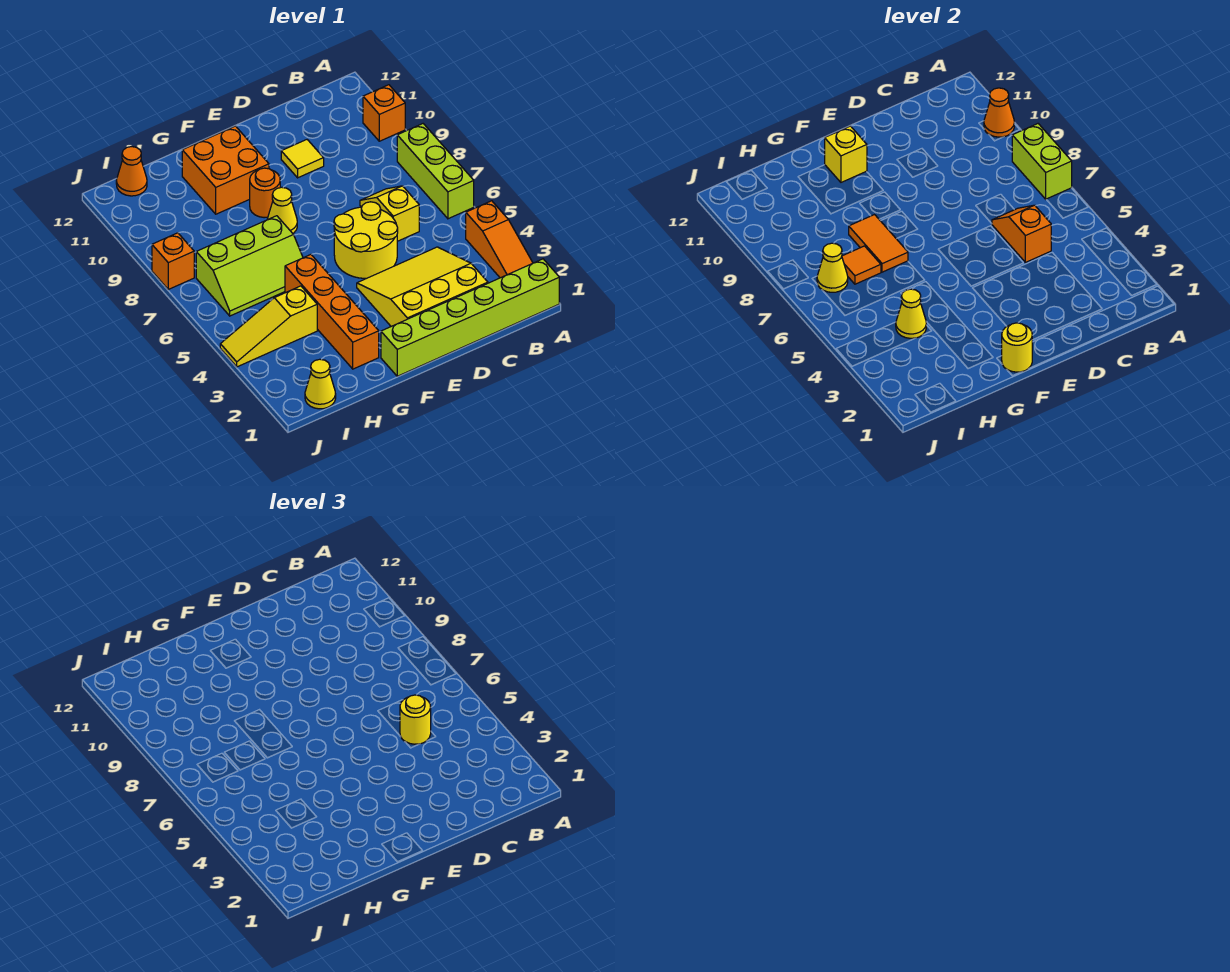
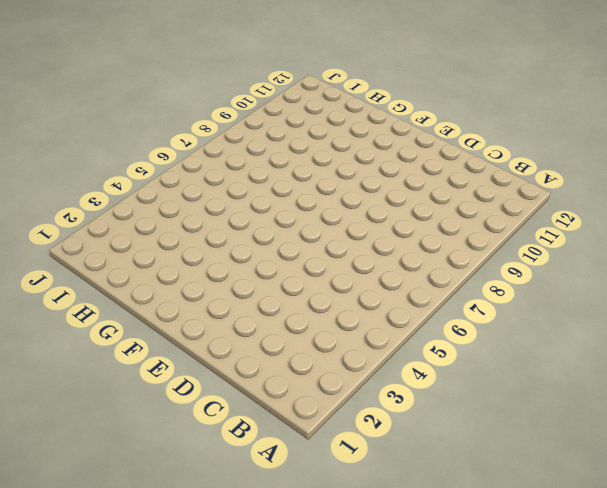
none -> lime 1x6 brick [381,259,559,376]
none -> orange 1x3 slope [466,201,533,278]
none -> lime 1x3 brick [397,124,474,219]

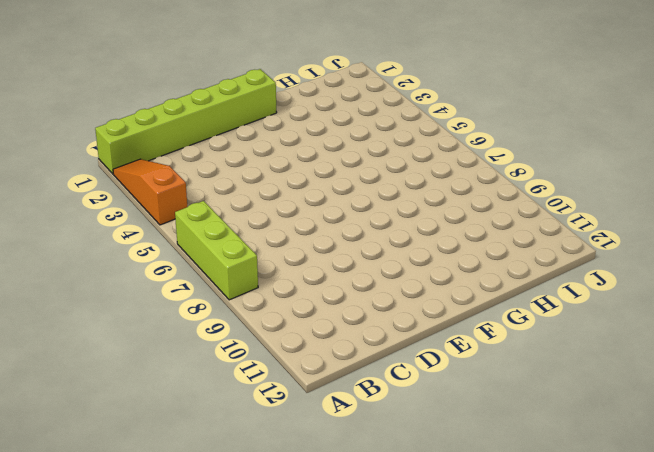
none -> orange 1x1 brick [363,85,405,141]
none -> yellow 3x3 slope [357,247,488,326]
none -> yellow 1x2 slope [360,186,419,241]

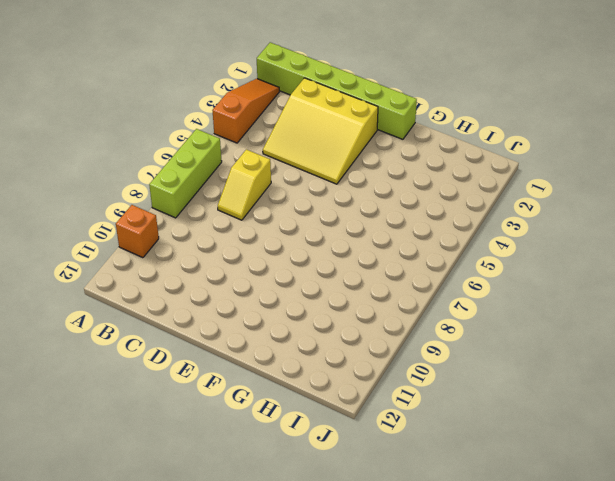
none -> yellow 2x2 round brick [334,202,398,278]
none -> yellow 1x1 tile [281,140,324,178]
none -> yellow 1x1 cone [267,187,297,233]

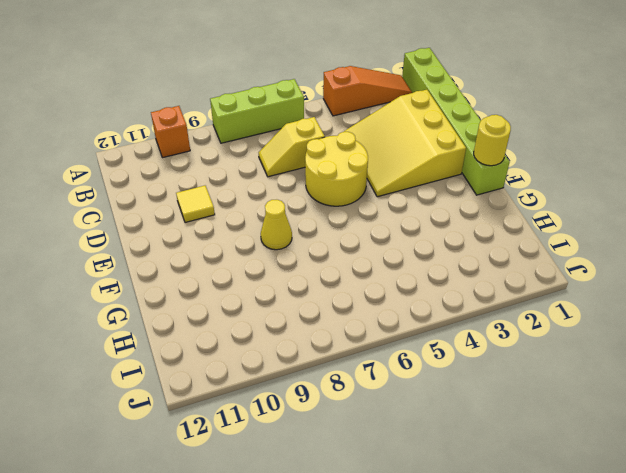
none -> orange 1x1 round brick [250,168,280,218]
none -> orange 2x2 brick [182,126,269,214]
none -> orange 1x4 brick [285,255,379,369]

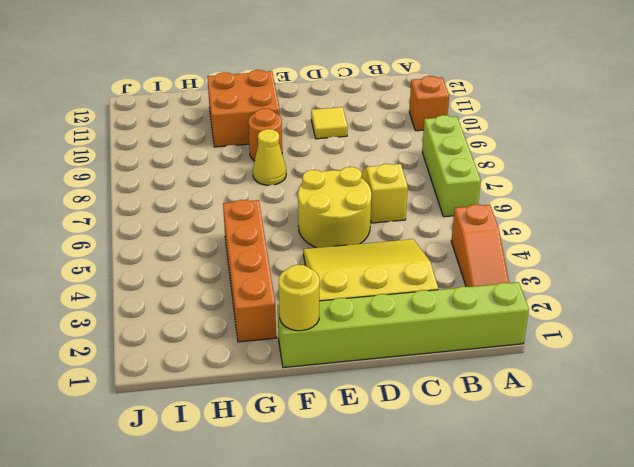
none -> lime 2x3 slope [196,216,303,316]
none -> yellow 1x3 slope [220,286,317,367]
none -> yellow 1x1 cone [305,359,336,409]

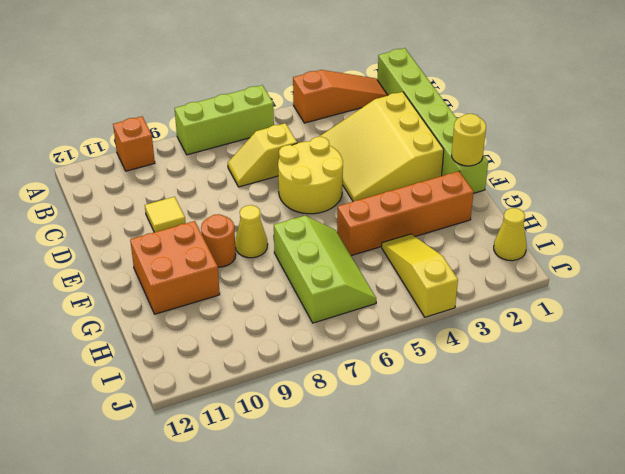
yellow 1x3 slope [382,234,458,317] -> yellow 1x3 slope turned to [220,286,317,367]
none -> orange 1x1 cone [116,147,147,196]
none -> orange 1x1 brick [152,233,194,289]
none -> lime 1x2 brick [1012,124,1072,199]

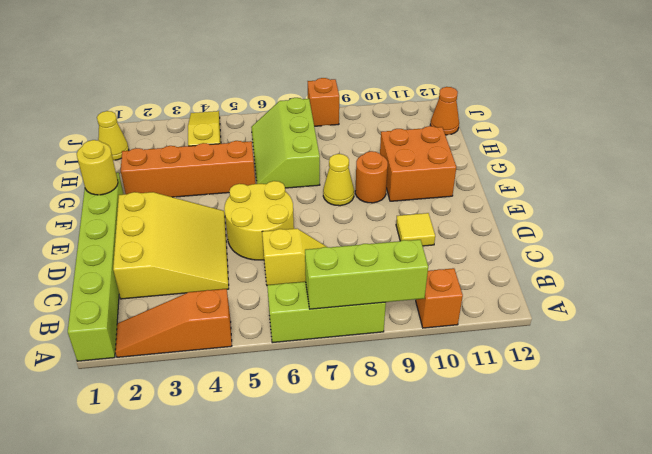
lime 1x3 brick [305,240,428,309] -> lime 1x2 brick [1012,124,1072,199]
none -> orange 1x1 cone [984,88,1014,137]
none -> orange 1x2 slope [992,205,1051,262]
none -> yellow 1x1 brick [825,126,867,182]

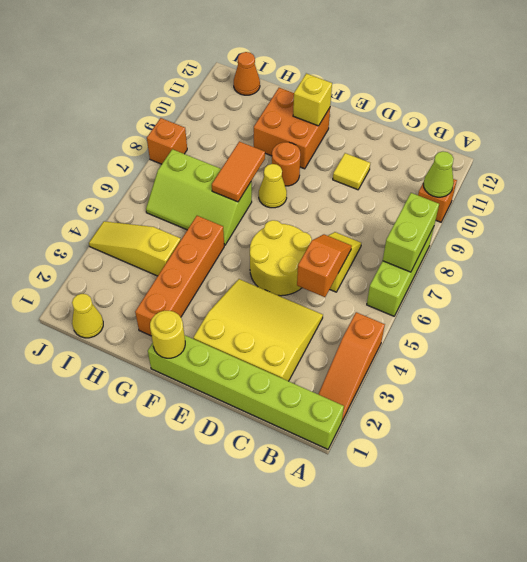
lime 1x1 cone [423,151,454,197] -> orange 1x1 cone [984,88,1014,137]
none -> yellow 1x1 cone [896,289,926,338]
none -> orange 1x1 tile [842,246,881,284]
none -> yellow 1x1 cone [817,243,848,292]

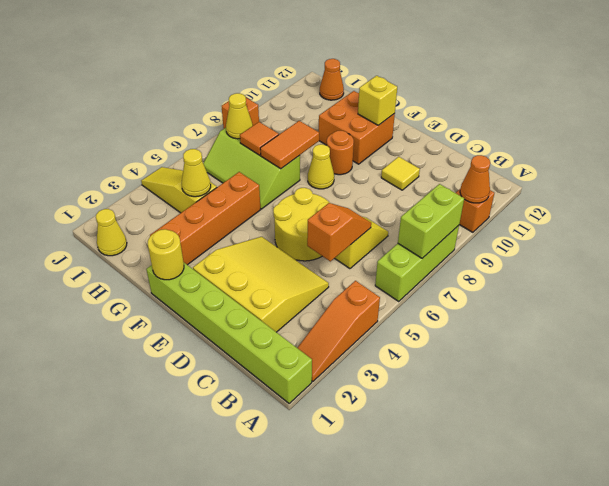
none -> yellow 1x1 round brick [400,695,431,744]

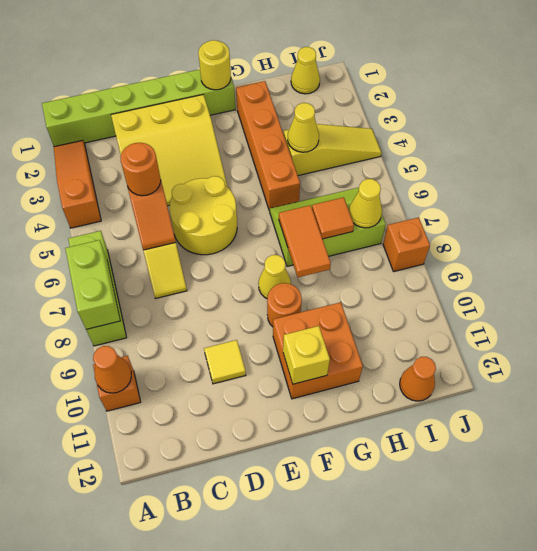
orange 1x1 round brick [121,143,161,196] -> yellow 1x1 round brick [400,695,431,744]

